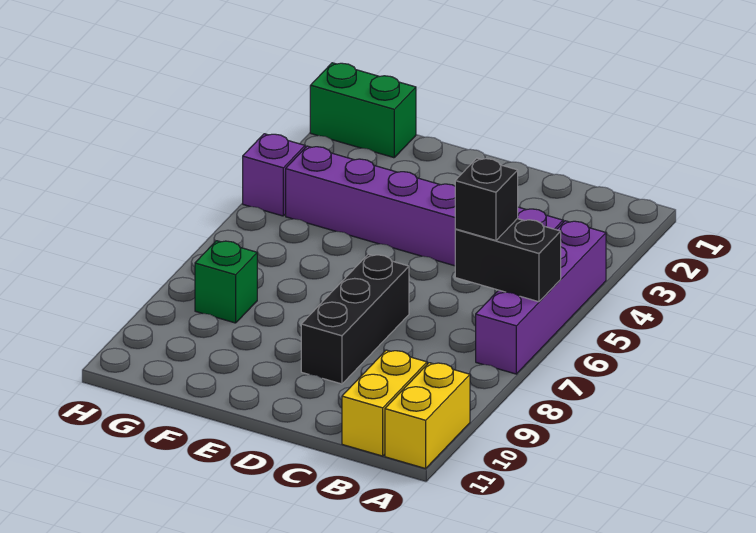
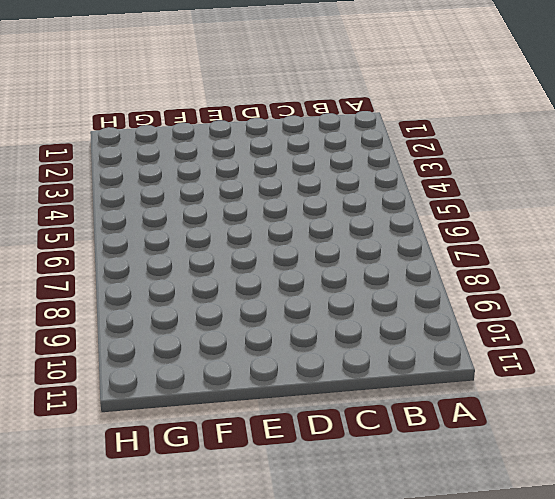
none -> purple 1x4 brick [476,221,606,374]
none -> yellow 1x2 brick [385,363,470,469]

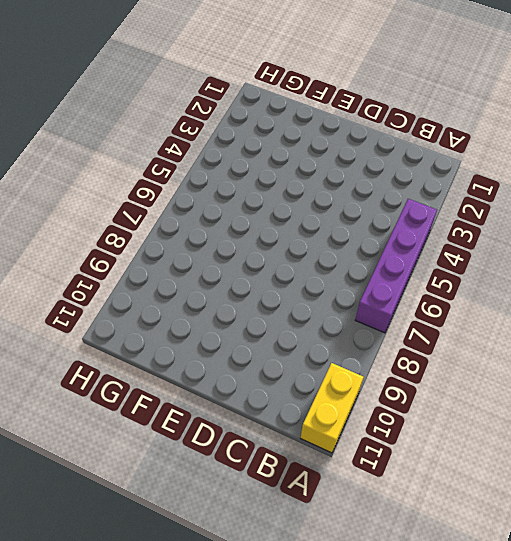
none -> purple 1x6 brick [286,146,563,266]
none -> yellow 1x2 brick [342,350,427,456]

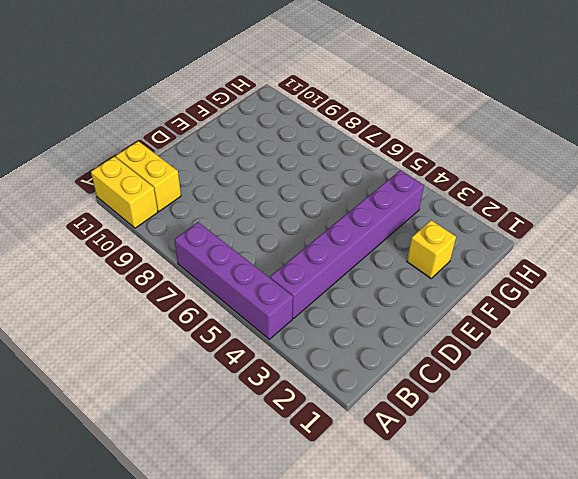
yellow 1x1 brick [407,220,456,278] -> none
none -> black 1x3 brick [301,254,409,384]
none -> green 1x2 brick [310,63,416,158]

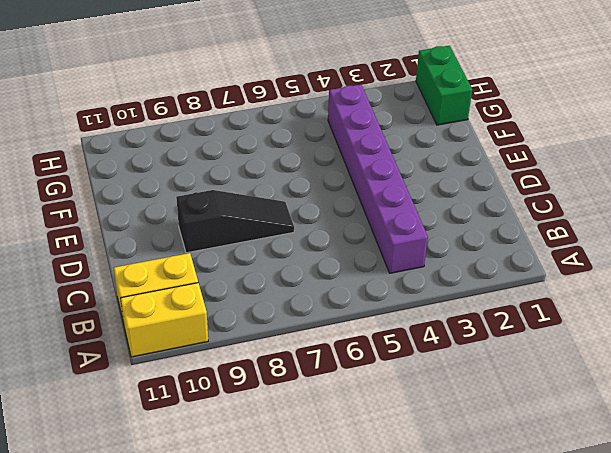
black 1x3 slope [176,190,294,253] -> black 1x3 brick [301,254,409,384]
none -> purple 1x4 brick [476,221,606,374]
none -> green 1x1 brick [195,241,257,323]

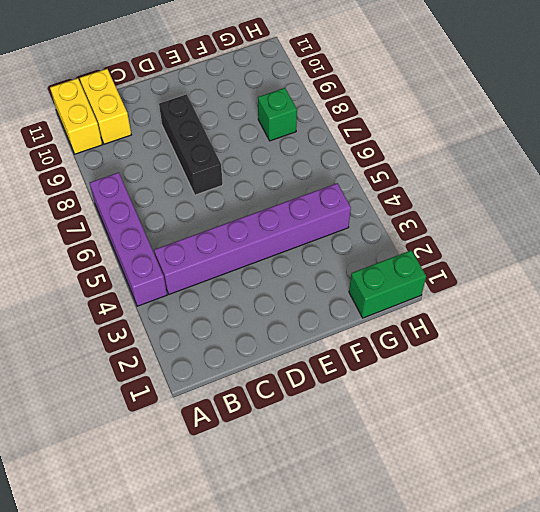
none -> purple 1x1 brick [243,134,305,216]
none -> black 1x2 brick [455,218,561,302]

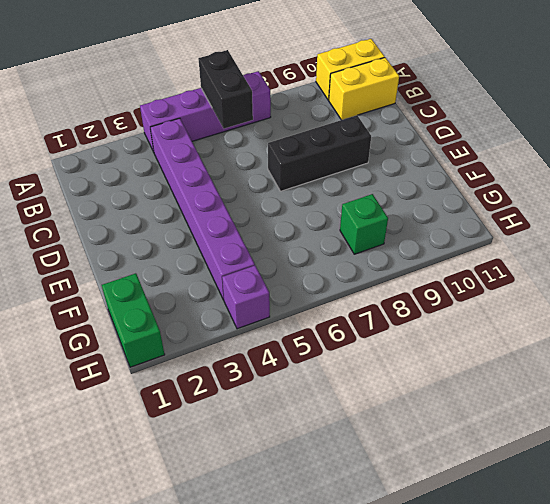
none -> black 1x1 brick [455,158,518,240]

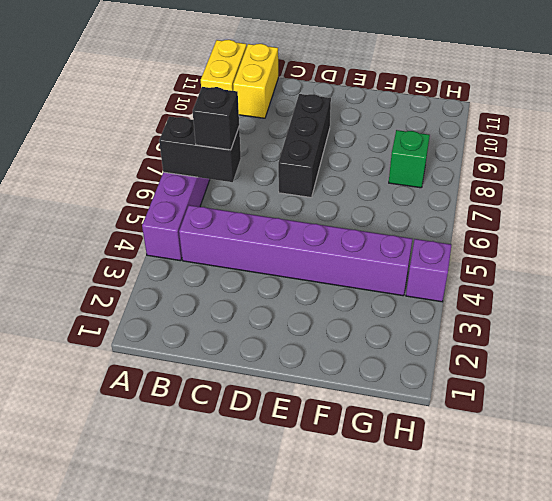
none -> green 1x2 brick [310,63,416,158]

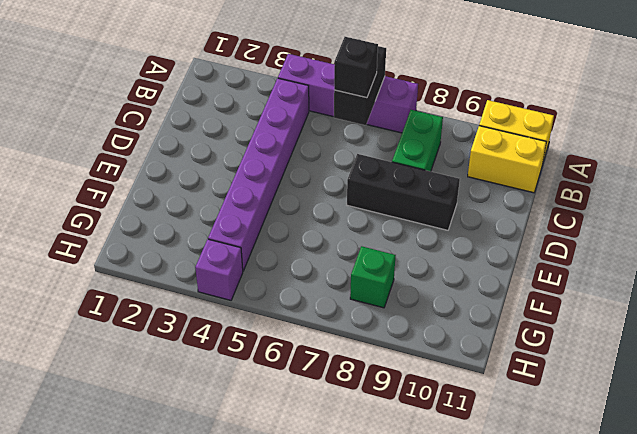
green 1x2 brick [392,110,443,171] -> green 1x2 brick moved to [310,63,416,158]

